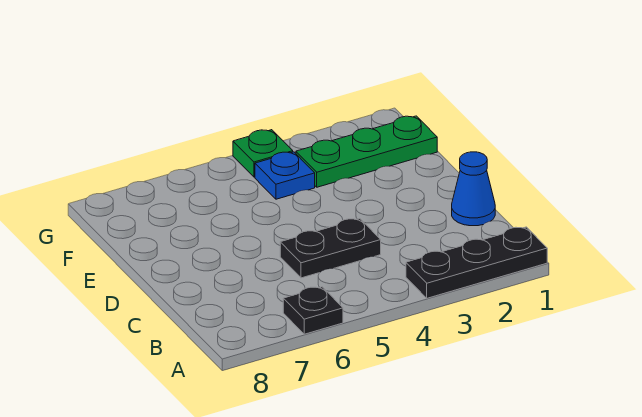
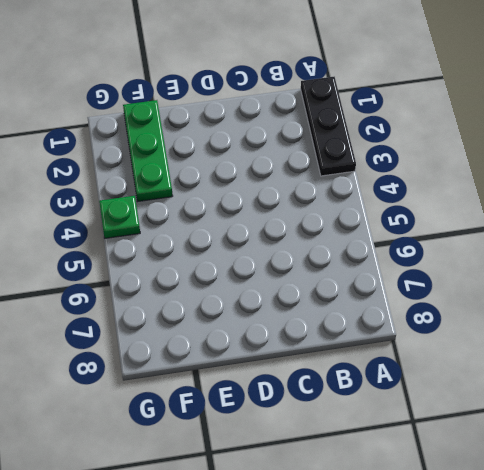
none -> black 1x1 plate [283,287,343,334]
none -> blue 1x1 cone [452,152,495,226]

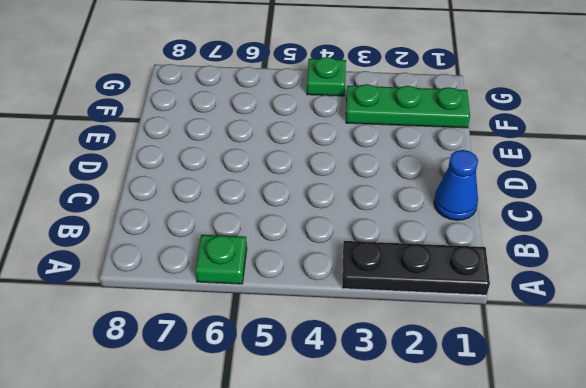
green 1x1 plate [195,235,247,284] -> black 1x1 plate [283,287,343,334]
none -> black 1x2 plate [280,219,381,278]
none -> blue 1x1 plate [255,152,315,199]

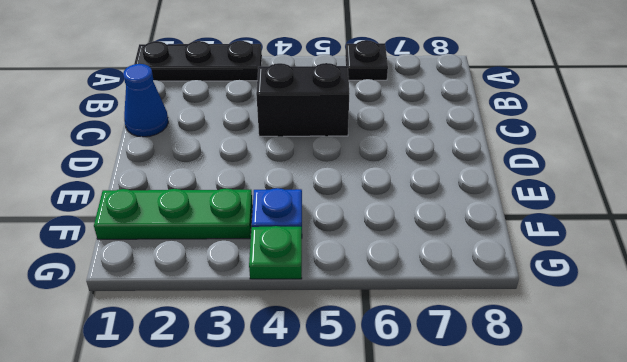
black 1x2 brick [256,63,349,136] -> black 1x2 plate [280,219,381,278]

